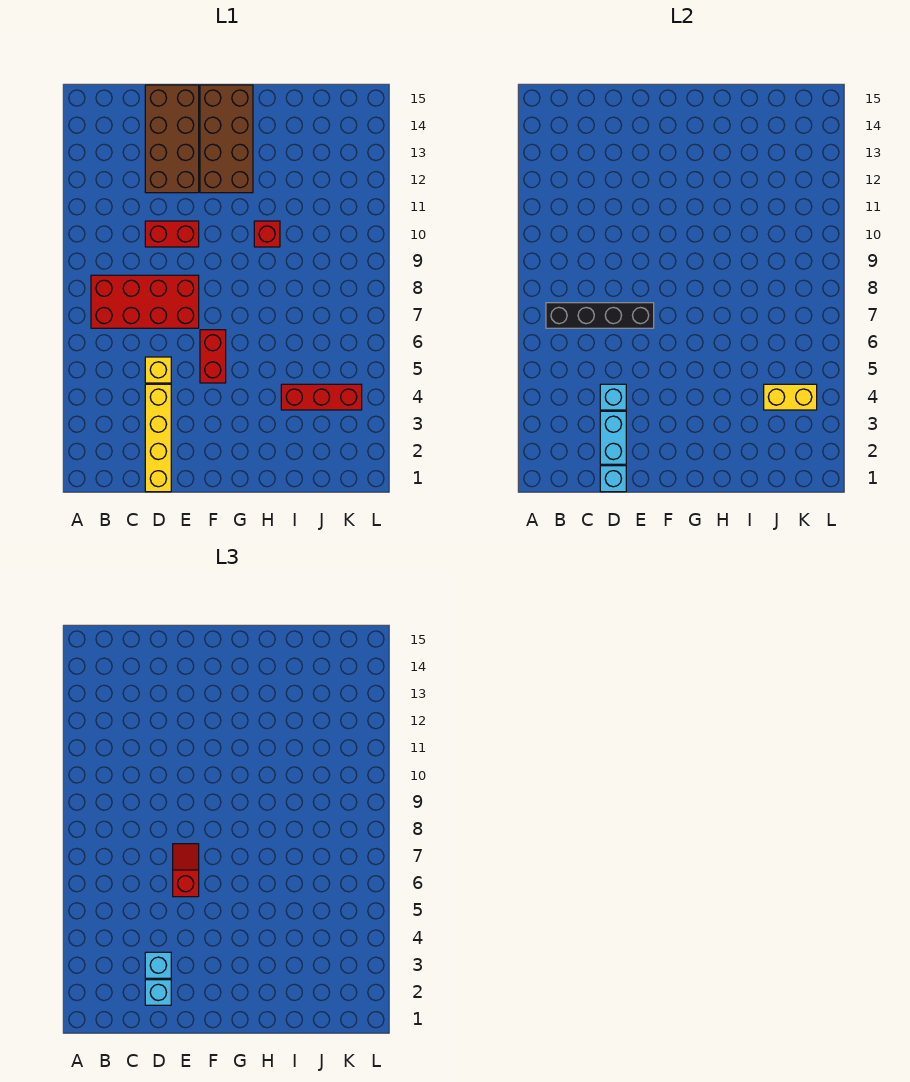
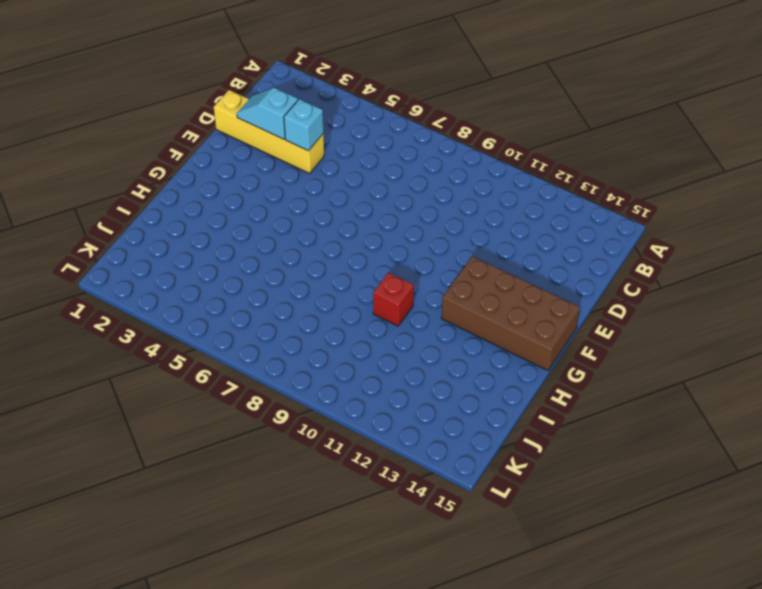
cyan 1x2 slope [237,88,298,139] -> cyan 1x2 brick [600,411,626,464]
none -> red 2x4 brick [91,275,199,328]
none -> yellow 1x1 brick [145,357,171,383]
none -> red 1x2 brick [145,221,199,247]

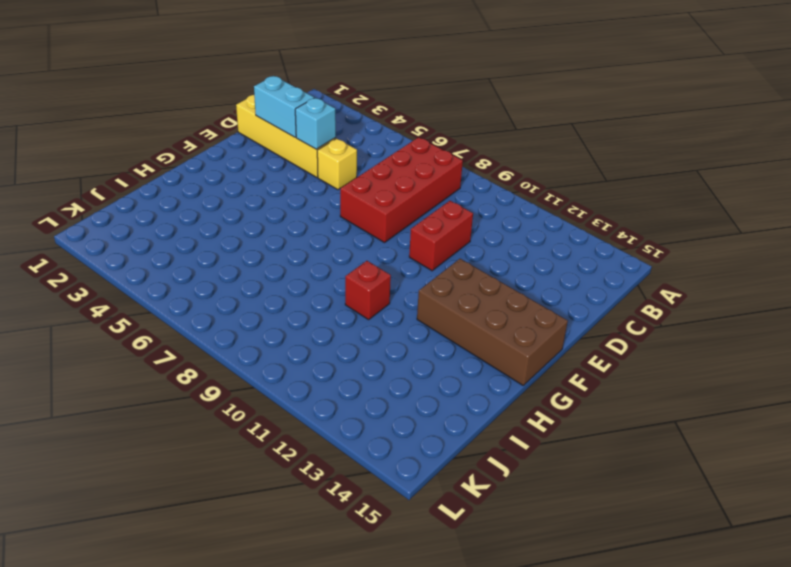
none -> brown 2x4 brick [145,85,199,193]
none -> red 1x2 brick [200,330,226,383]
none -> red 1x3 brick [281,384,362,410]

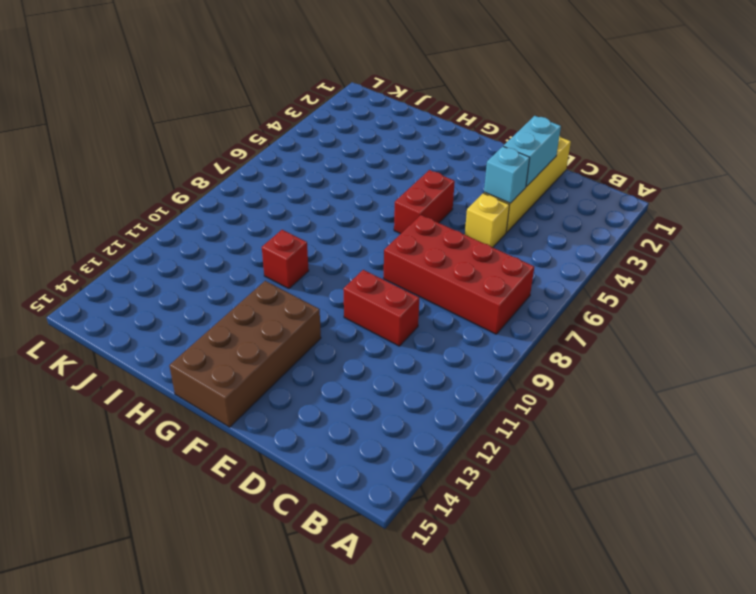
none -> brown 2x4 brick [145,85,199,193]
none -> red 1x3 brick [281,384,362,410]
none -> black 1x4 brick [546,303,654,328]

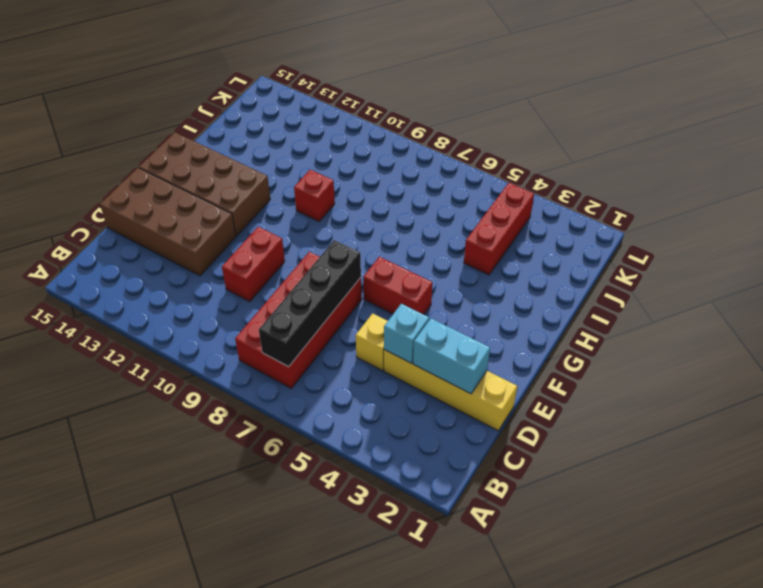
none -> cyan 1x1 brick [600,466,626,492]
none -> yellow 1x2 brick [764,384,817,410]
none -> cyan 1x1 brick [145,980,171,1005]

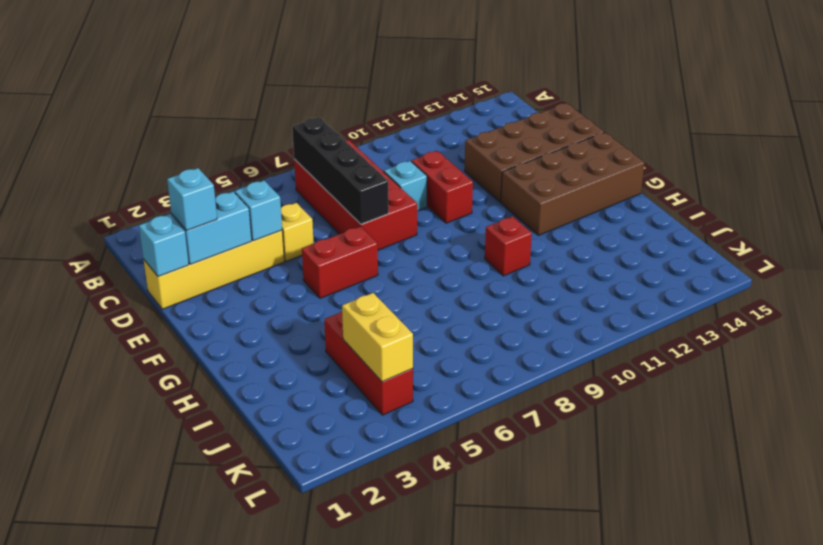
cyan 1x1 brick [384,161,427,211] -> cyan 1x1 brick moved to [145,952,171,978]
none -> red 1x2 slope [173,844,199,897]

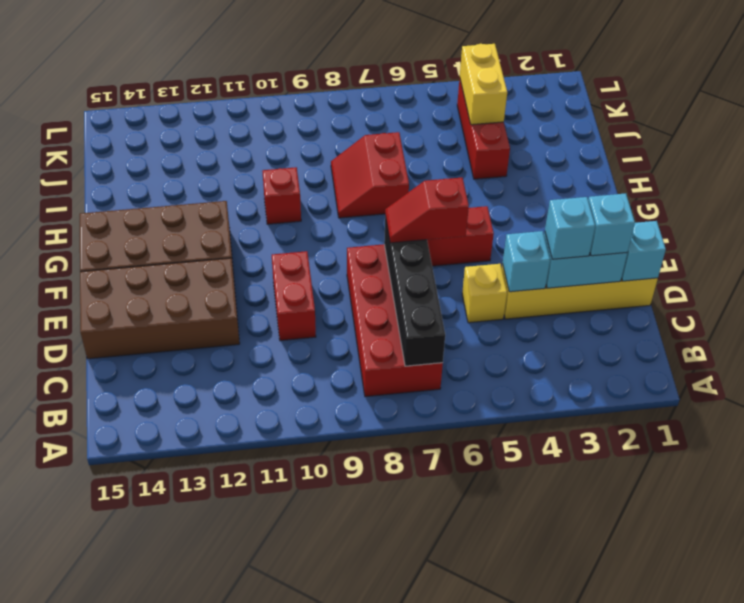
red 2x2 slope [331,132,409,218] -> none

